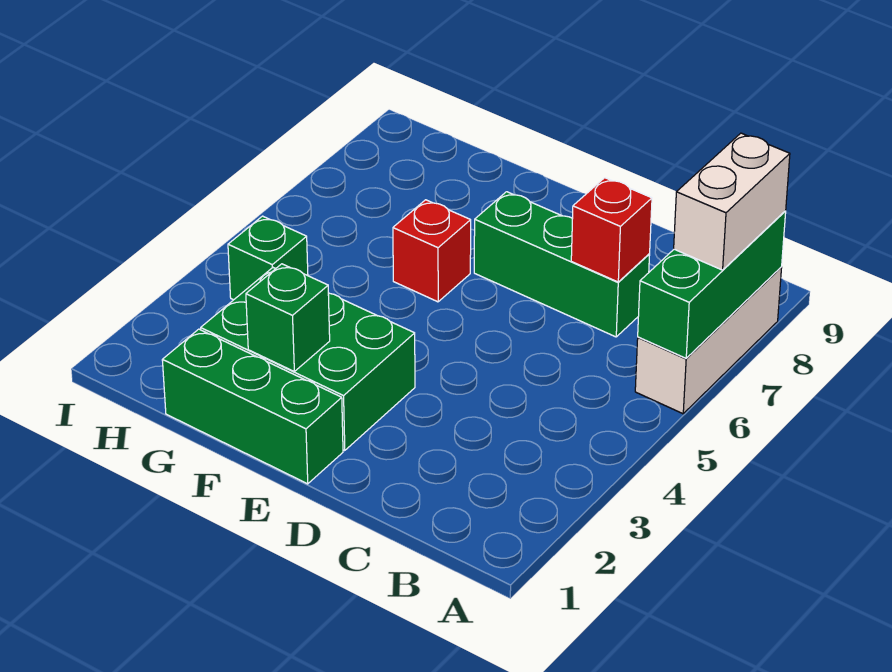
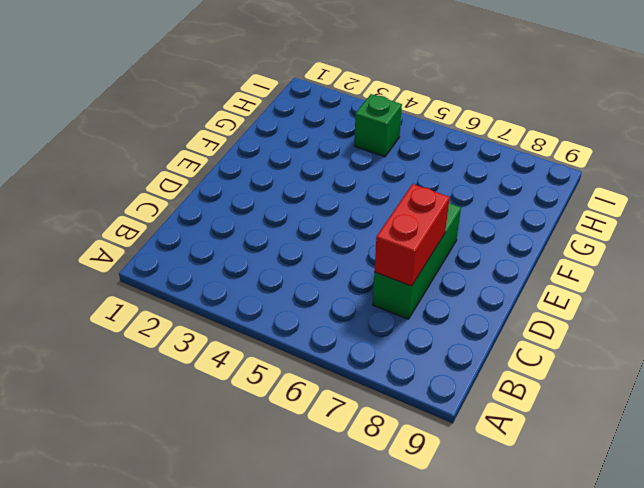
red 1x2 brick [374,184,450,286] -> red 1x1 brick [571,178,652,282]
none -> white 1x3 brick [635,267,782,414]
none -> green 1x3 brick [162,329,343,484]

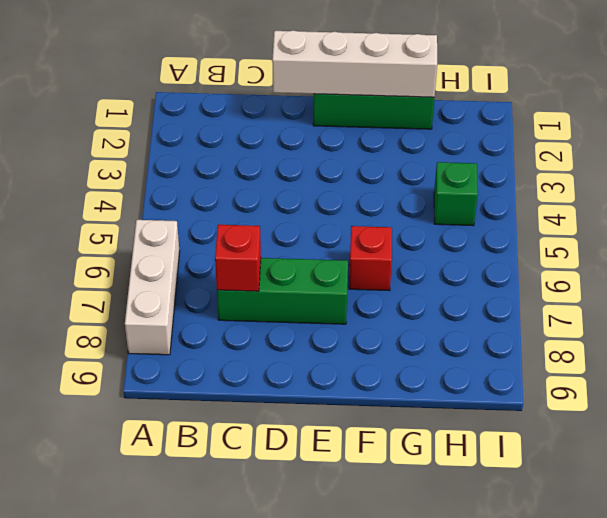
white 1x4 brick [272,30,437,97] -> none
none -> green 2x3 brick [201,268,415,451]
none -> green 1x3 brick [638,211,786,358]

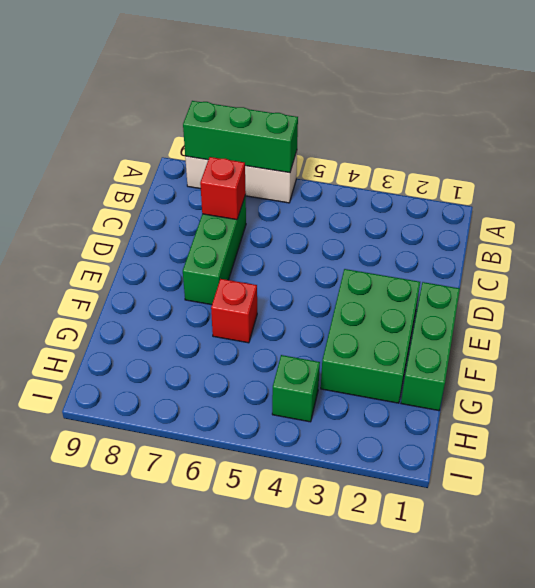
none -> green 1x1 brick [246,264,330,371]
none -> white 1x2 brick [674,133,790,270]

